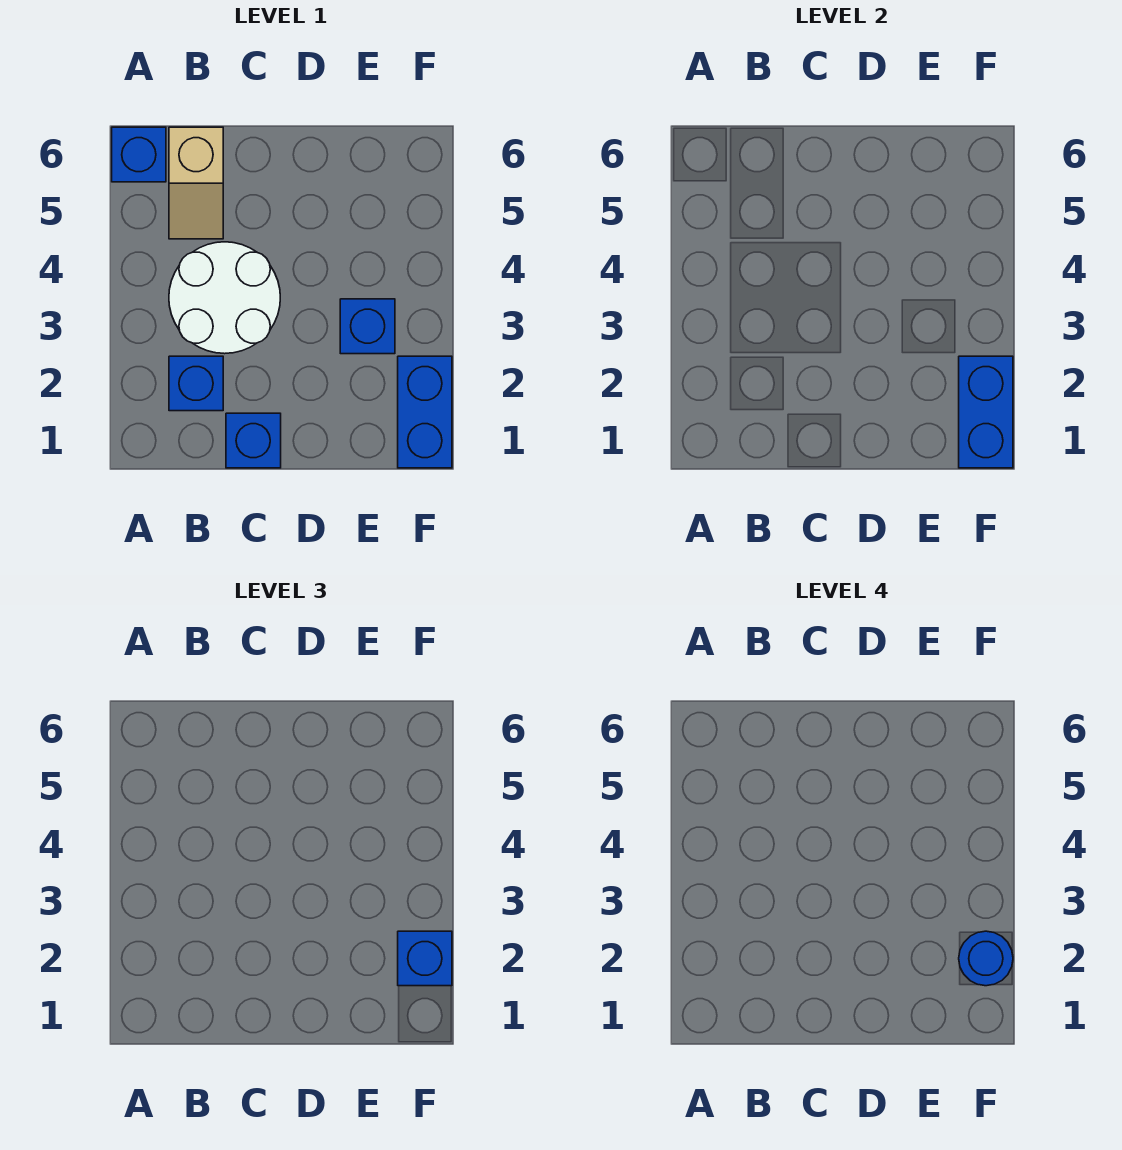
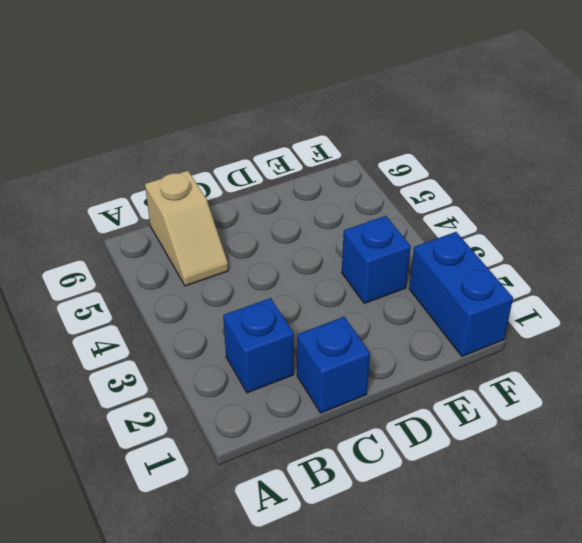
none -> blue 1x1 brick [112,127,166,182]
none -> white 2x2 round brick [169,242,280,354]

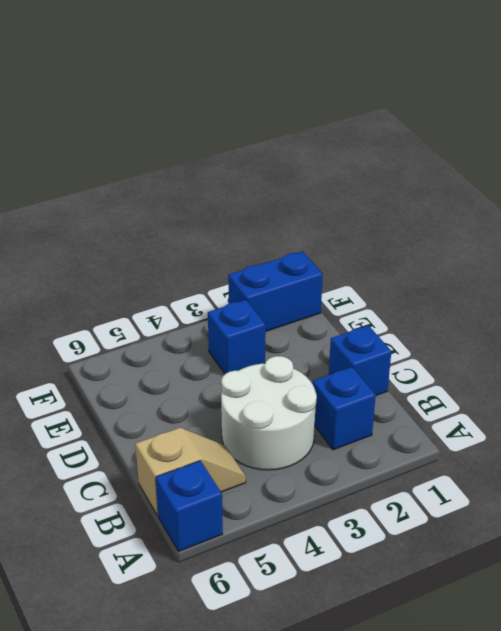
none -> blue 1x2 brick [959,356,1013,468]
none -> blue 1x1 brick [398,931,452,986]

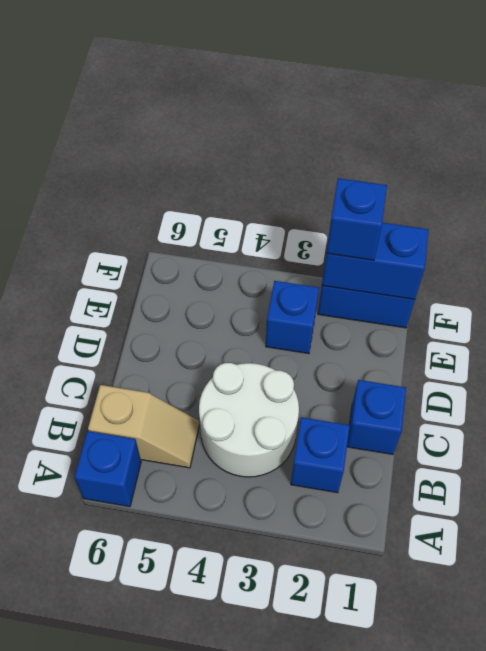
none -> blue 1x1 round brick [959,931,1013,986]

